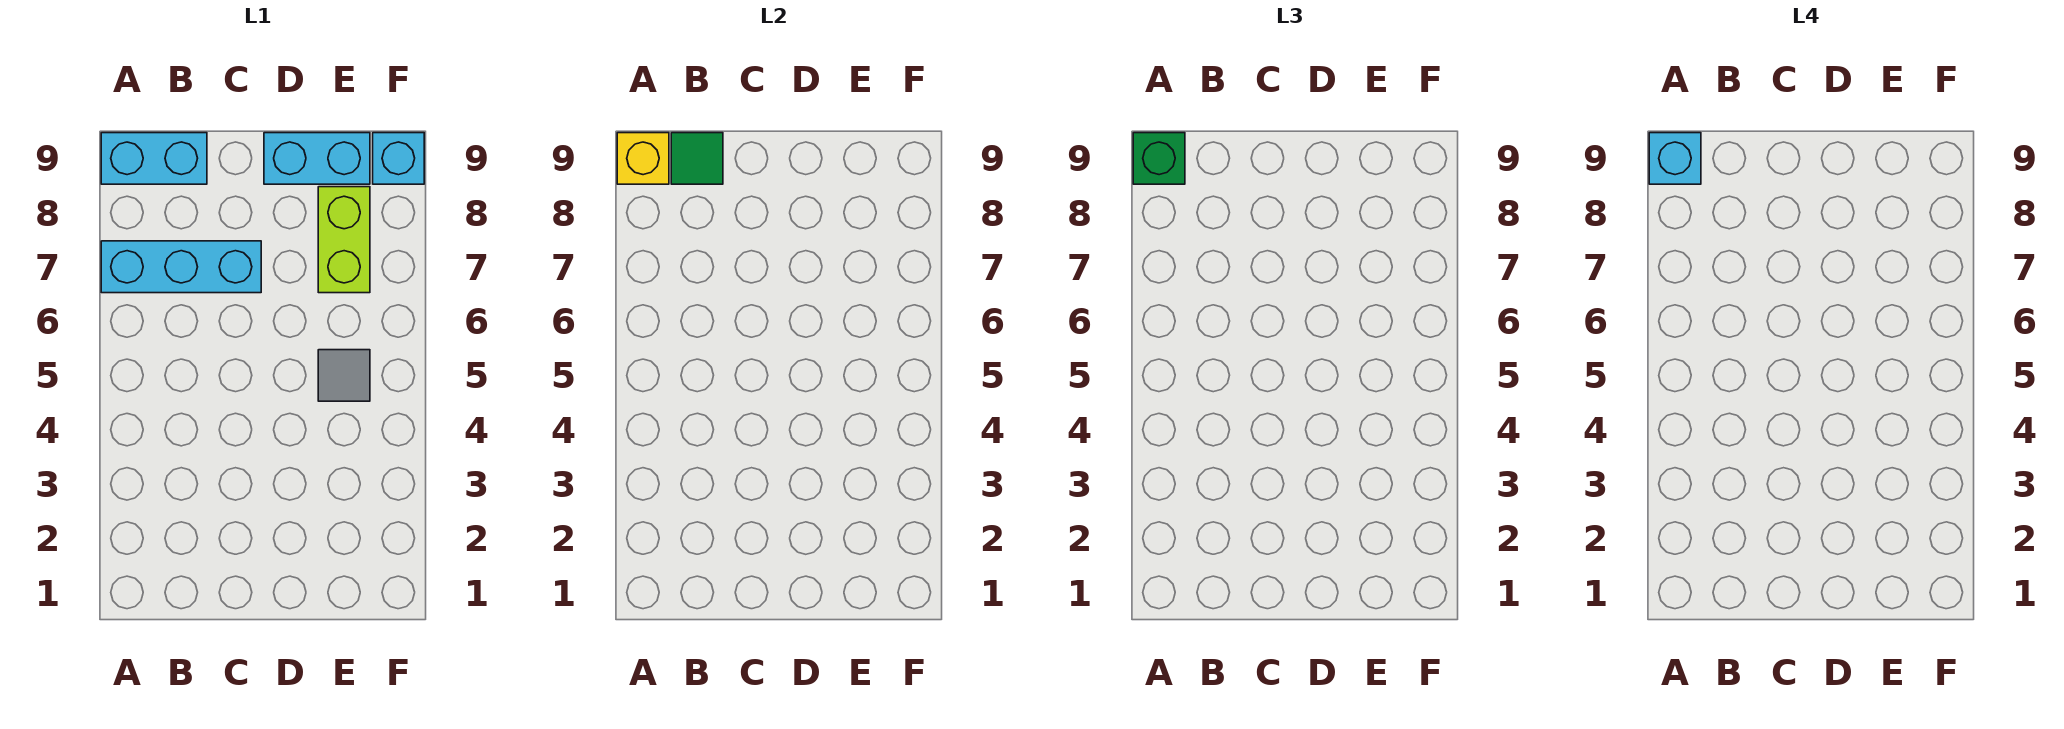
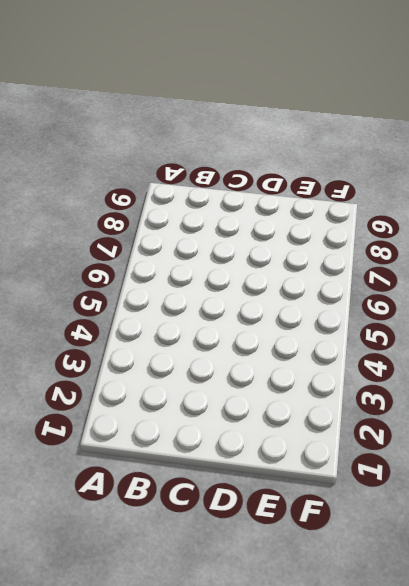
none -> cyan 1x3 brick [101,241,261,293]
none -> cyan 1x2 brick [101,133,207,184]

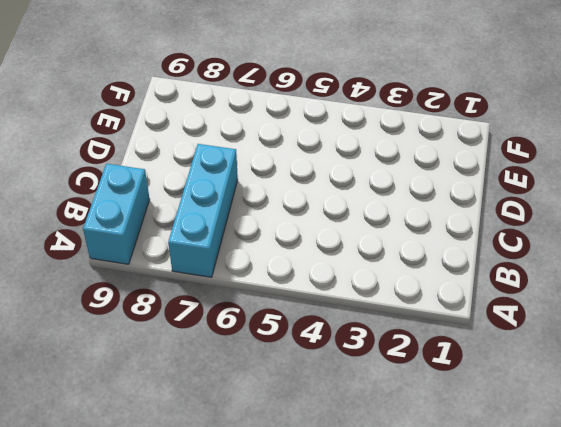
none -> cyan 1x2 brick [264,133,370,184]
none -> grey 1x1 tile [318,350,370,401]

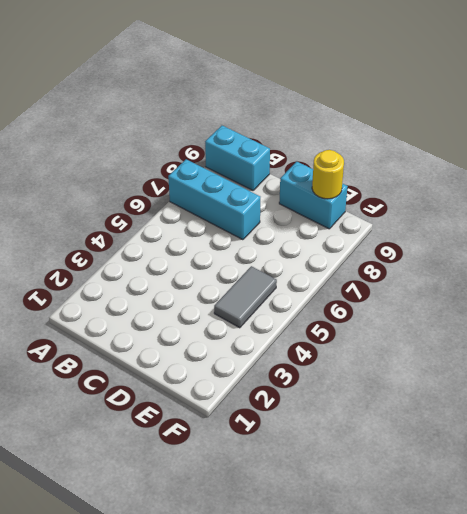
grey 1x2 tile [214,266,277,328] -> grey 1x1 tile [318,350,370,401]
yellow 1x1 round brick [312,150,344,199] -> none
none -> lime 1x2 brick [318,187,370,293]
none -> cyan 1x1 brick [373,133,424,184]

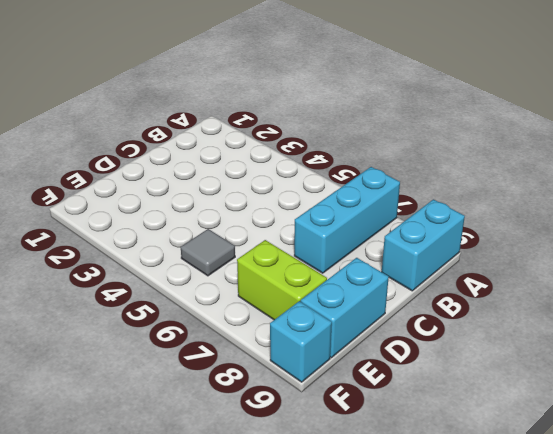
none -> yellow 1x1 brick [617,133,669,184]
none -> green 1x1 tile [671,133,723,184]

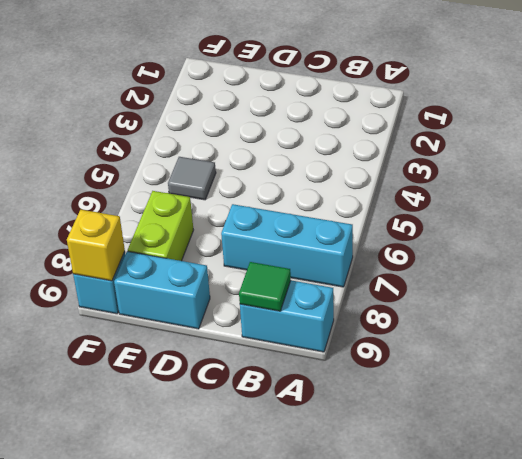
yellow 1x1 brick [67,210,125,281] -> yellow 1x1 brick moved to [617,133,669,184]
none -> green 1x1 brick [1133,133,1185,184]
none -> cyan 1x1 brick [1649,133,1701,184]

